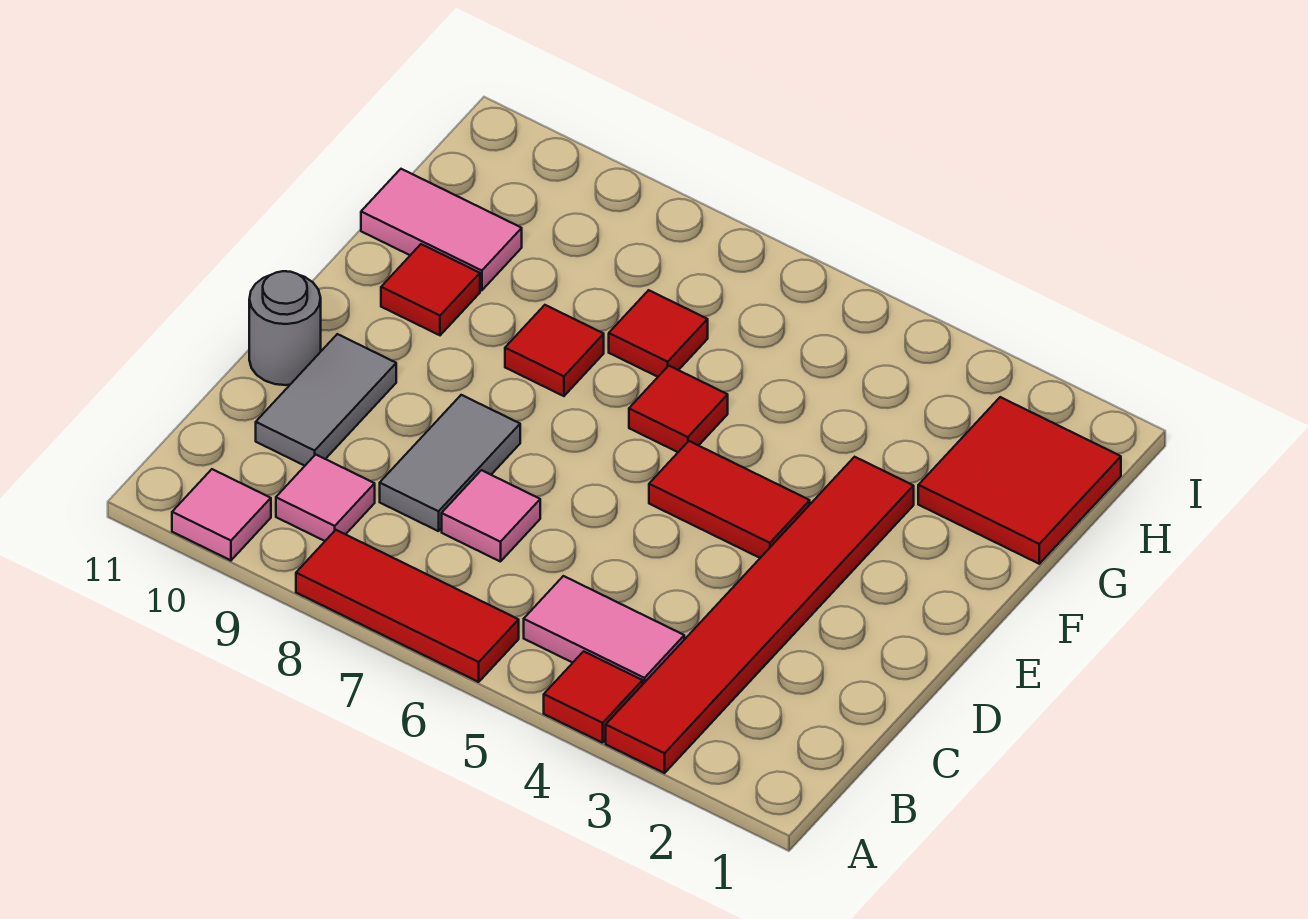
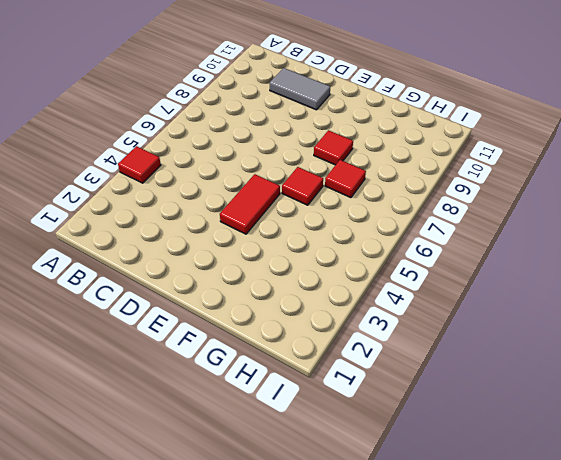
none -> red 1x6 tile [606,457,914,773]
none -> red 1x3 tile [296,530,519,682]
none -> pink 1x1 tile [172,469,271,560]

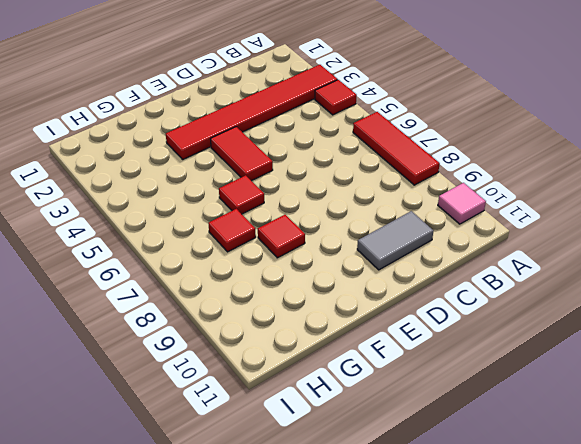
none -> pink 1x2 tile [524,576,684,684]
none -> pink 1x1 tile [276,455,375,541]
none -> pink 1x1 tile [442,470,540,562]

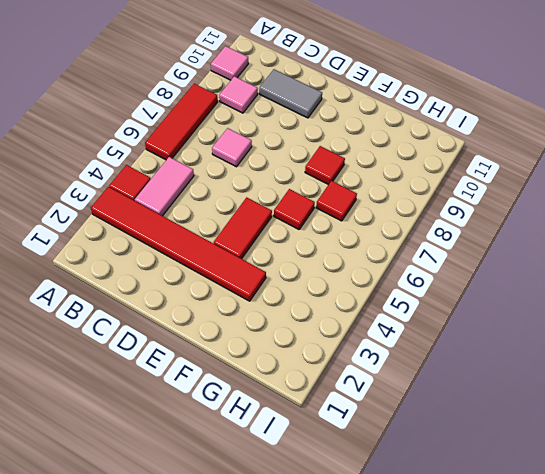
none -> grey 1x2 tile [380,395,520,531]
none -> grey 1x1 round brick [249,271,321,385]
none -> red 1x1 tile [381,244,480,335]

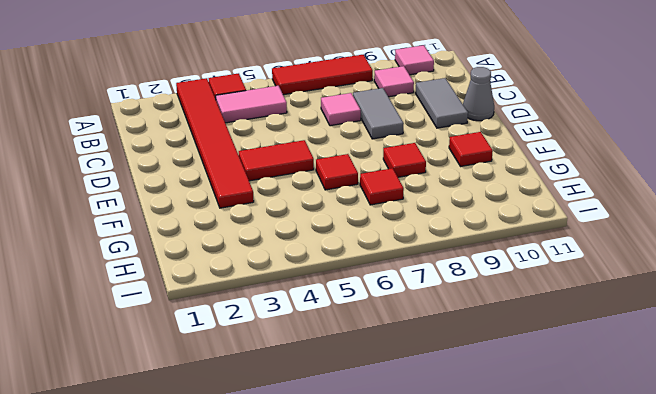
grey 1x1 cone [463,67,494,121] -> grey 1x1 round brick [249,271,321,385]
none -> red 2x2 tile [918,397,1121,564]
none -> pink 1x2 tile [361,169,522,290]

